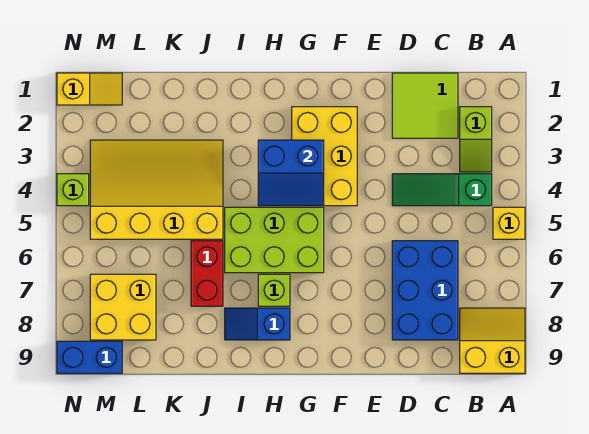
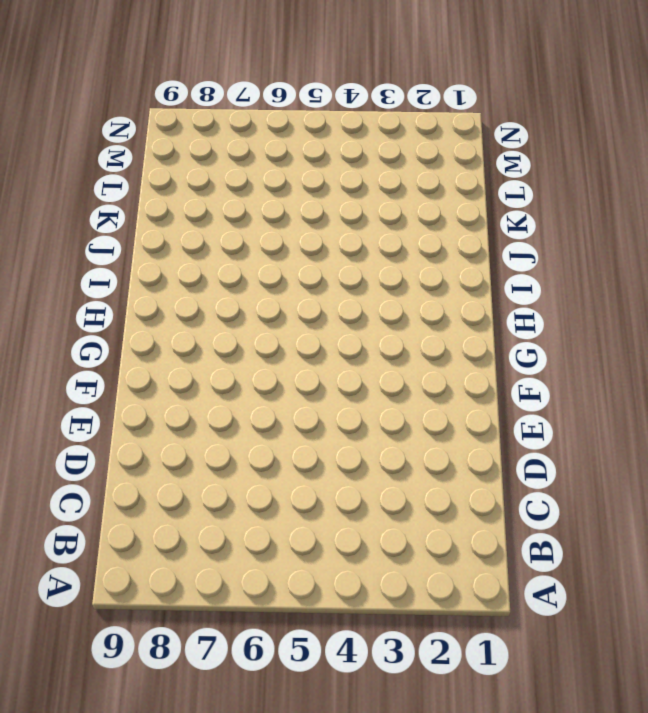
none -> yellow 1x1 brick [493,207,525,239]
none -> yellow 2x2 slope [460,308,525,373]
none -> lime 1x2 slope [460,107,492,172]

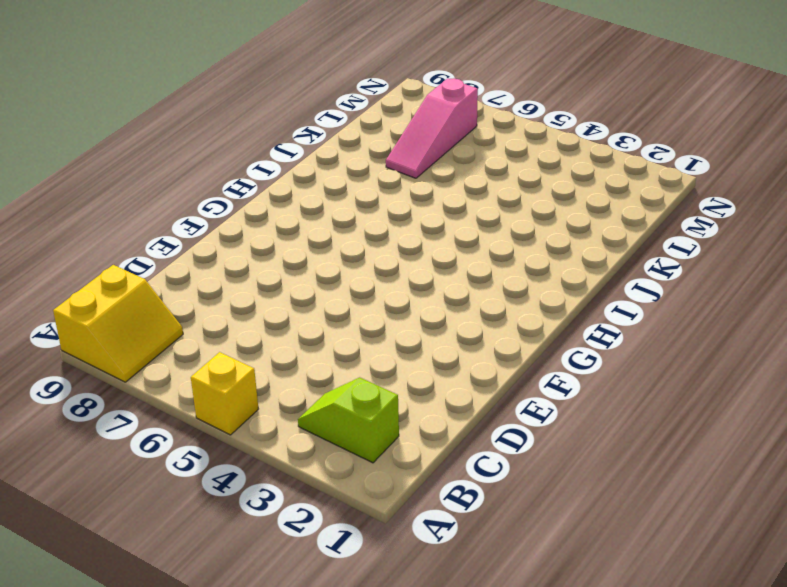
pink 1x3 slope [386,78,478,178] -> yellow 2x2 brick [90,274,156,340]
none -> green 1x3 slope [392,174,492,206]
none -> lime 2x2 tile [392,73,458,138]
none -> blue 2x3 brick [392,241,458,340]

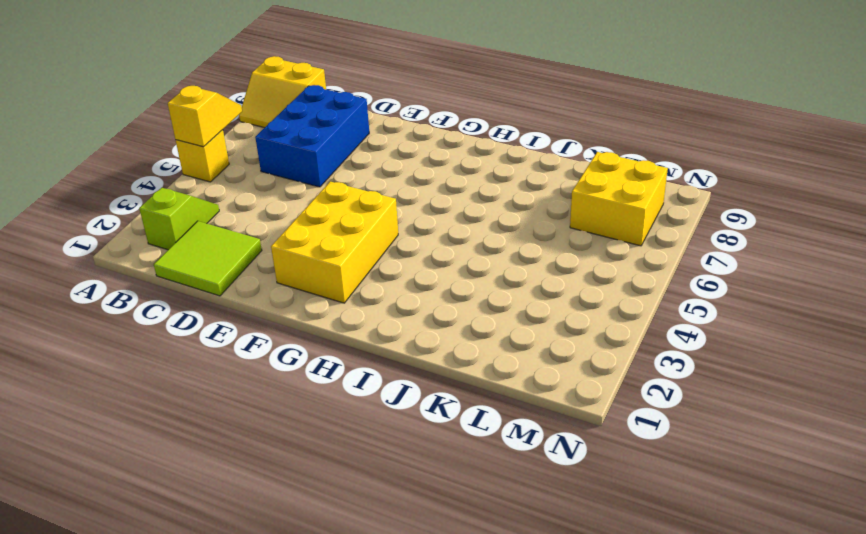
yellow 1x2 slope [168,86,242,147] -> yellow 1x2 slope turned to [57,73,122,105]
none -> green 1x3 slope [392,174,492,206]
none -> lime 2x3 brick [225,207,324,273]
none -> lime 1x1 brick [258,274,290,306]

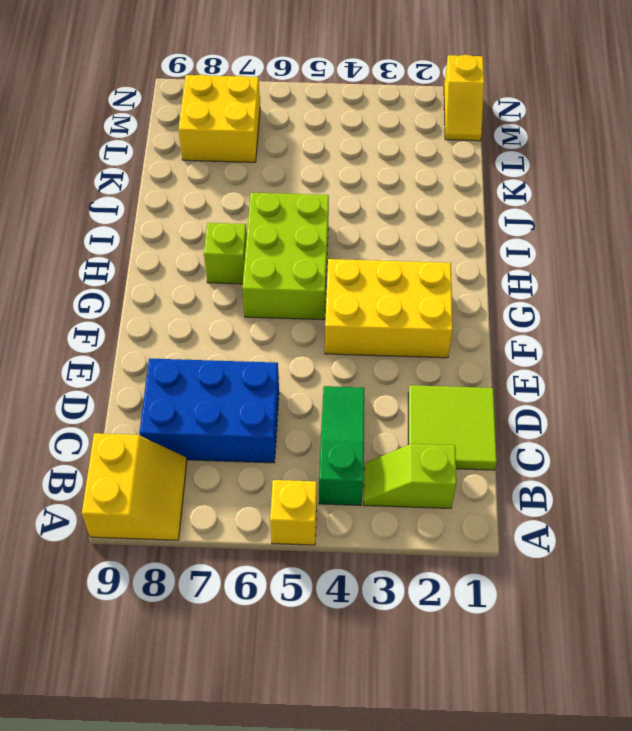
none -> blue 1x2 slope [225,308,290,340]
none -> yellow 3x4 slope [90,140,223,239]
none -> red 1x2 brick [191,241,223,306]

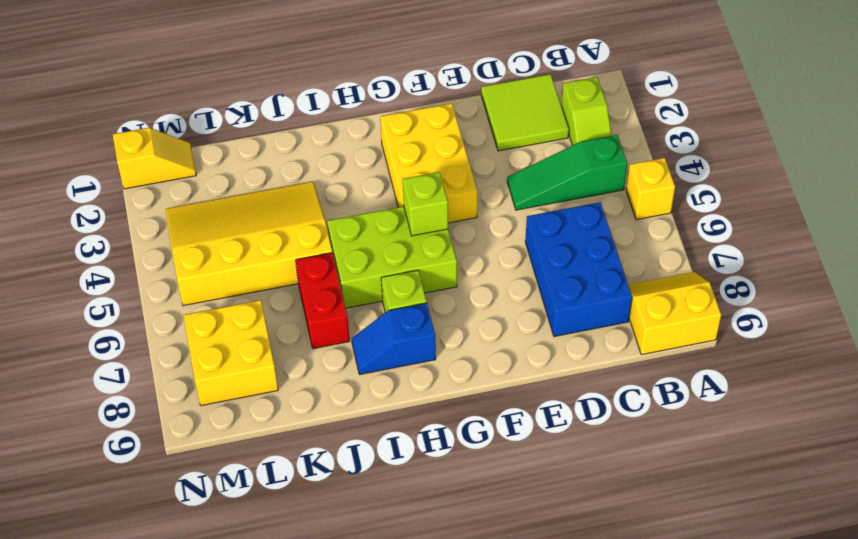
lime 1x1 brick [403,172,448,236] -> lime 1x1 brick moved to [57,174,89,206]
none -> blue 1x2 brick [57,341,122,373]
none -> blue 2x2 slope [258,140,324,206]

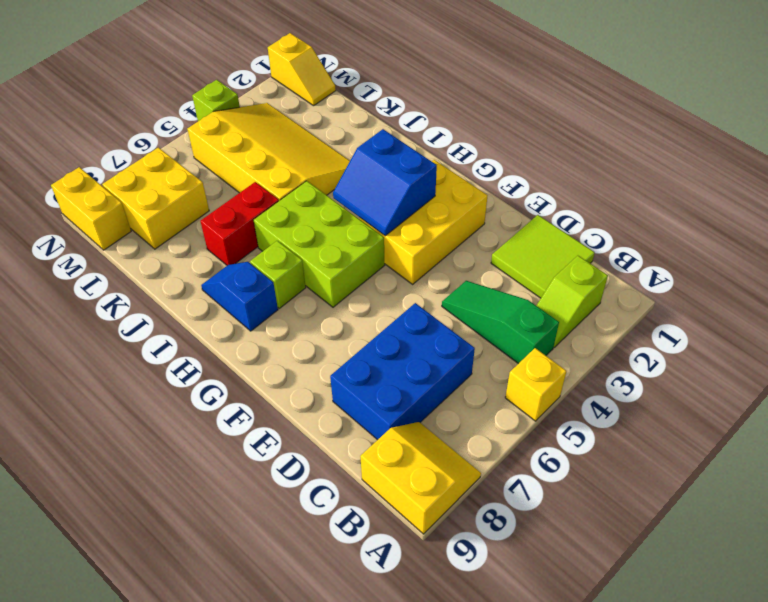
yellow 1x2 brick [51,167,131,250] -> blue 1x2 brick [57,341,122,373]

